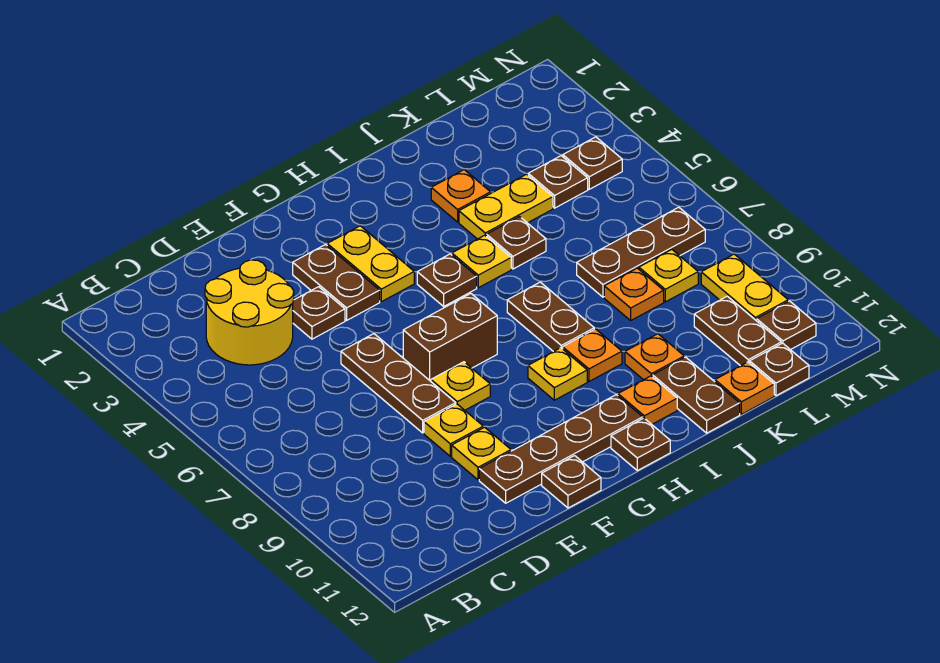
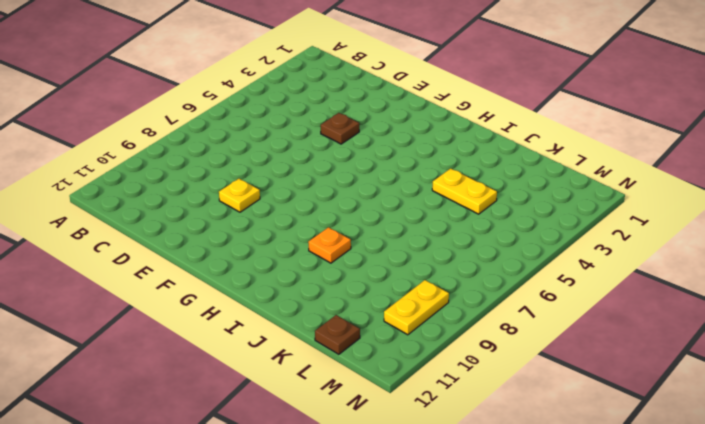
none -> yellow 2x2 round brick [205,260,294,365]
none -> brown 1x3 plate [341,334,456,433]
none -> yellow 1x1 plate [452,427,511,480]
none -> brown 1x4 plate [479,395,643,503]

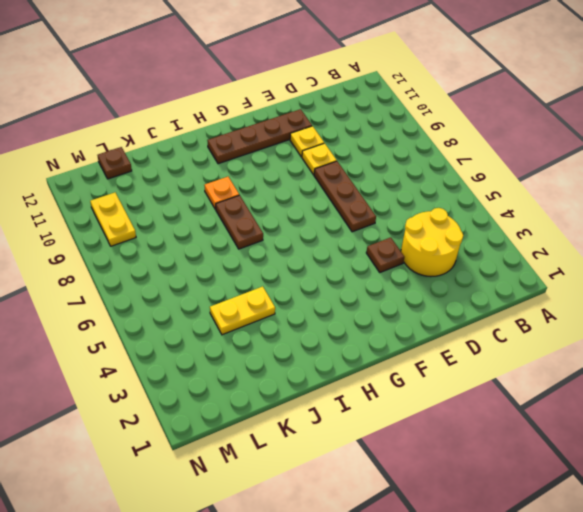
none -> brown 1x2 plate [293,245,380,320]
none -> brown 1x2 brick [403,294,497,381]
none -> yellow 1x1 plate [431,362,490,410]
none -> brown 1x1 plate [542,456,601,508]

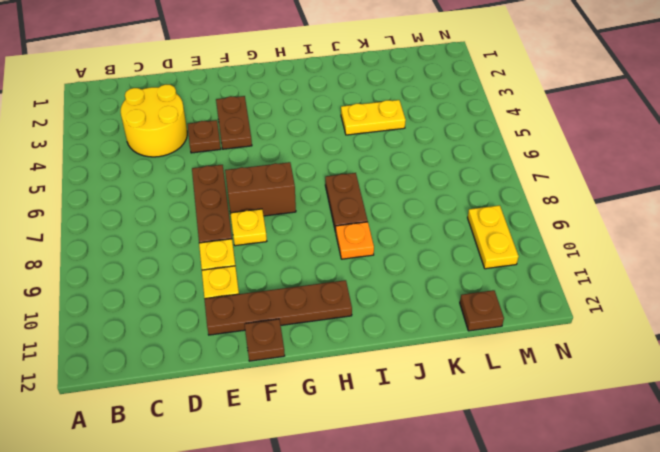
none -> yellow 1x2 plate [327,226,414,302]
none -> brown 1x1 plate [417,254,477,306]
none -> yellow 1x1 plate [528,348,587,400]
none -> brown 1x1 plate [611,418,670,471]

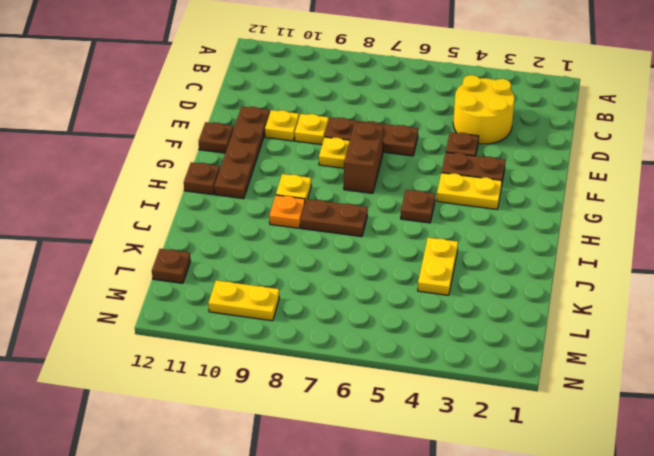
none -> yellow 1x1 plate [452,235,511,288]
none -> orange 1x1 plate [618,376,677,424]
none -> orange 1x1 plate [431,170,491,222]
none -> brown 1x1 plate [487,217,546,269]

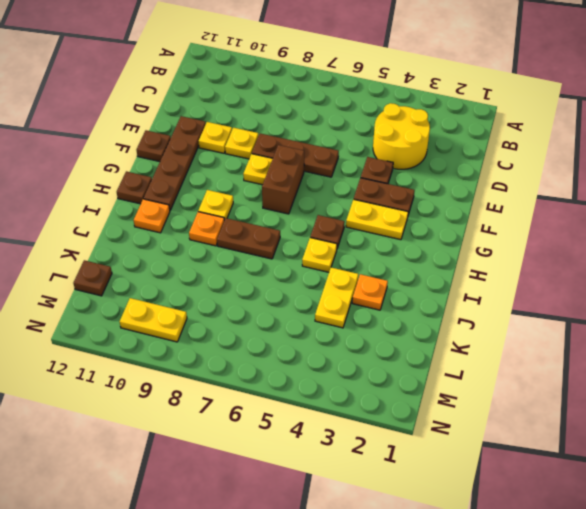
none -> brown 1x1 plate [487,217,546,269]
none -> orange 1x1 plate [625,334,684,380]
none -> brown 1x2 plate [653,357,740,433]
none -> brown 1x3 plate [577,207,705,297]

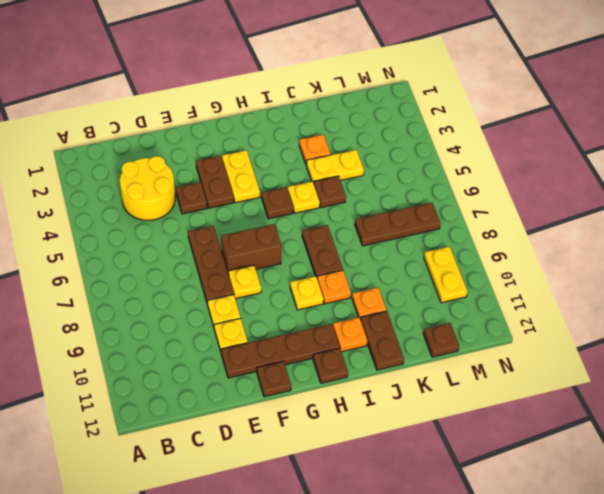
none -> orange 1x1 plate [604,268,664,320]
none -> orange 1x1 plate [715,362,774,414]
none -> brown 1x1 plate [528,156,588,208]
none -> yellow 1x1 plate [639,250,698,302]

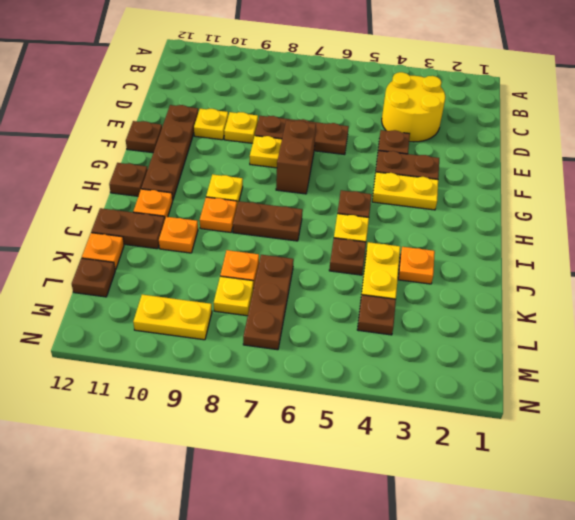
none -> brown 1x2 plate [694,296,781,366]
none -> brown 1x1 plate [563,137,622,189]
none -> brown 1x1 plate [757,301,816,350]

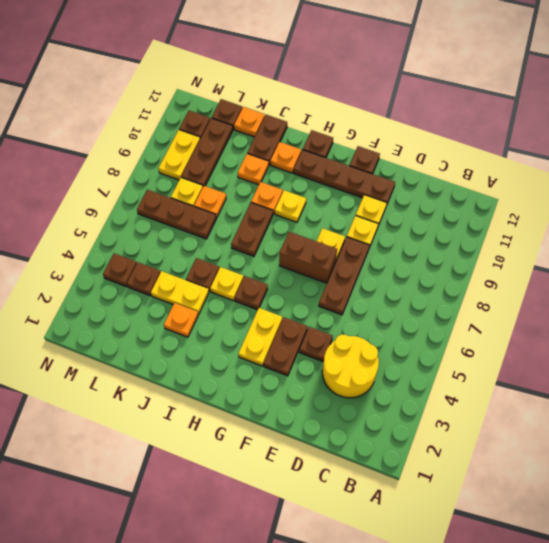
brown 1x3 plate [181,118,233,186] -> brown 1x2 plate [694,296,781,366]

